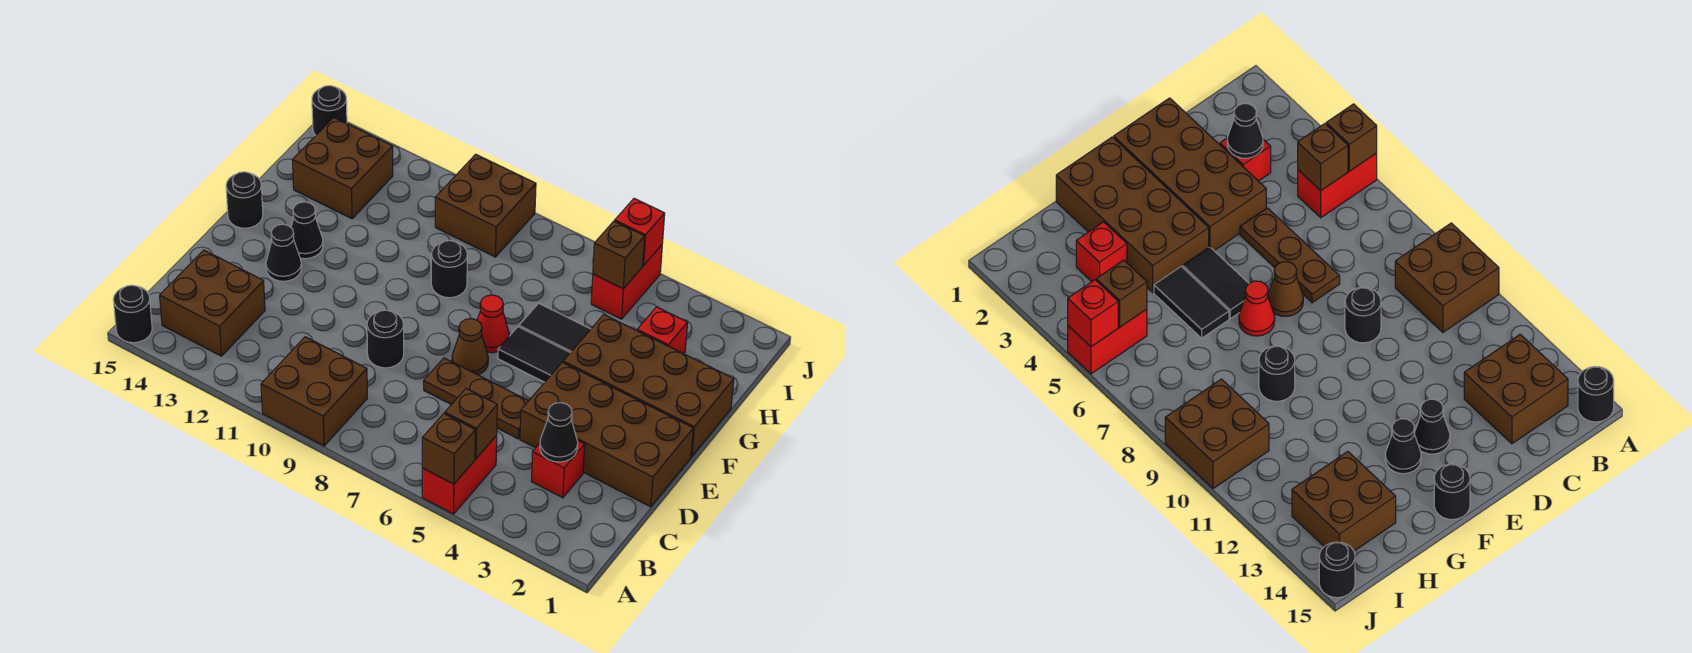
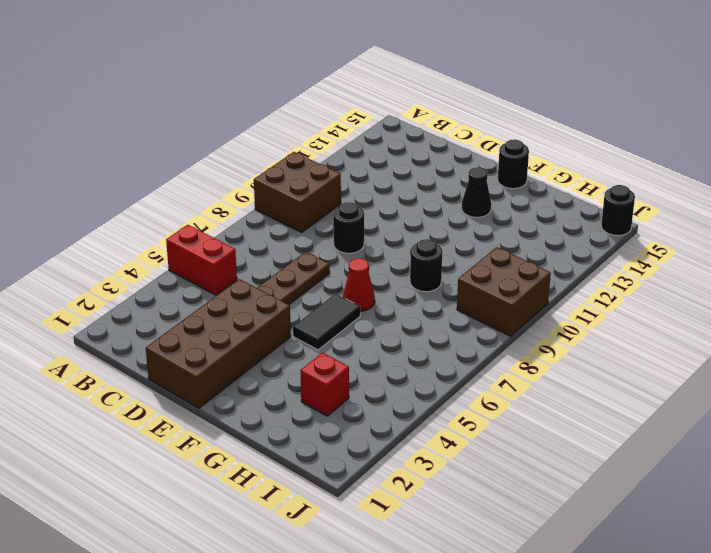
none -> black 1x1 round brick [113,285,152,343]
none -> brown 2x2 brick [160,250,265,356]
none -> red 1x1 brick [532,441,585,498]

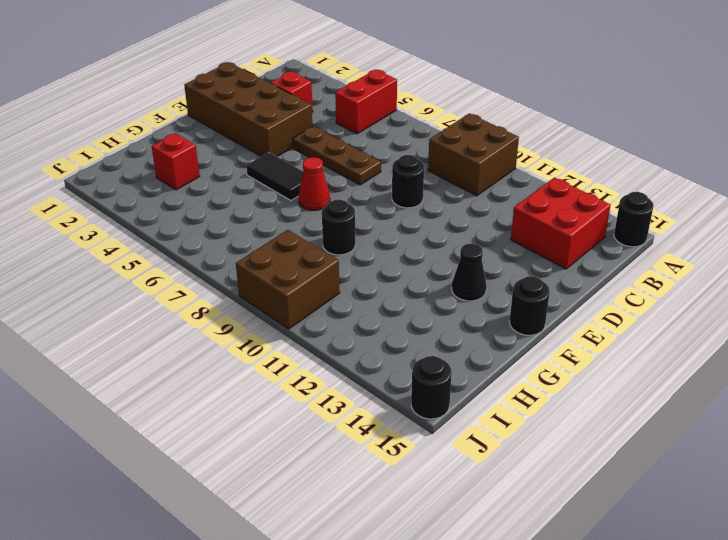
red 2x2 brick [511,178,611,269] -> brown 2x2 brick [160,250,265,356]
none -> brown 1x1 cone [452,319,488,375]
none -> black 1x1 cone [266,224,302,281]
none -> brown 2x4 brick [563,315,734,456]

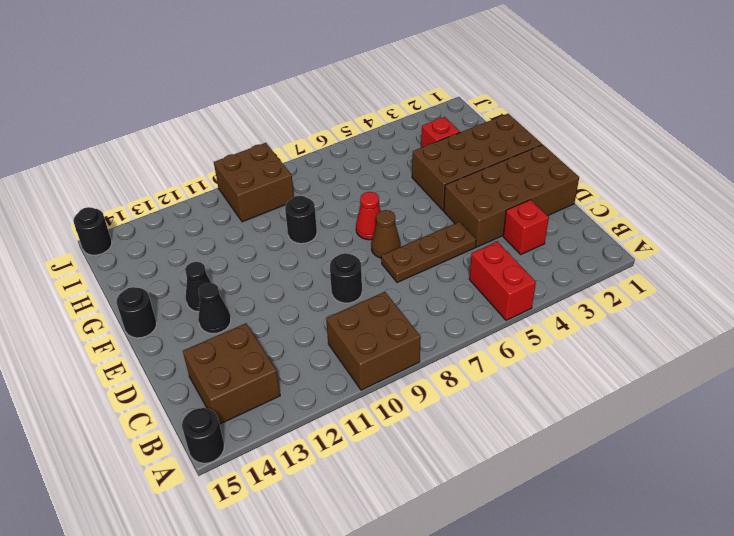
none -> black 1x2 tile [498,327,570,382]
none -> black 1x2 tile [519,303,591,353]
none -> brown 2x2 brick [292,118,393,219]

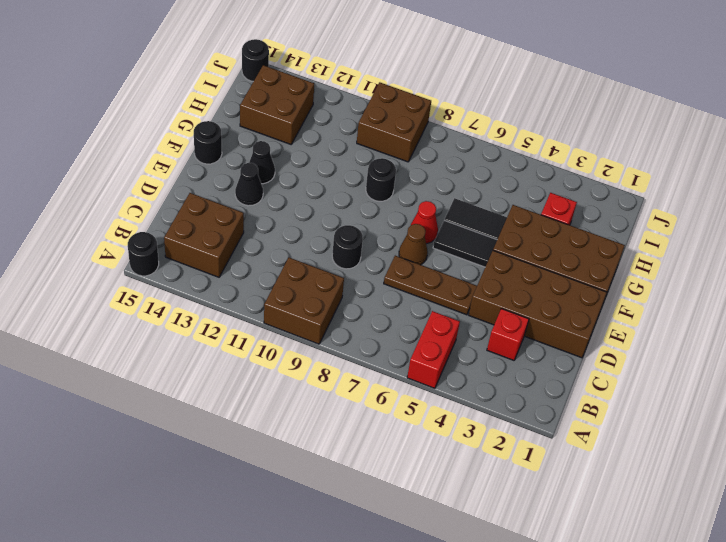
none -> red 1x2 brick [591,245,662,319]
none -> brown 1x1 brick [422,414,475,484]
none -> brown 1x1 brick [445,389,497,459]

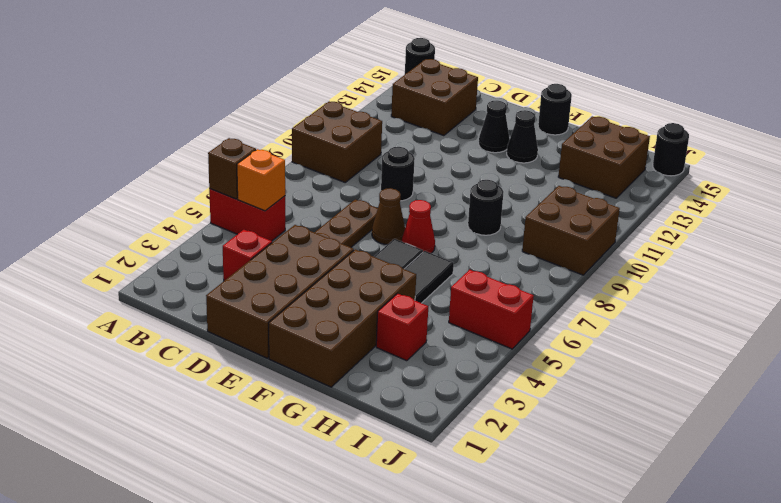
orange 1x1 brick [237,149,285,211] -> brown 1x1 brick [445,389,497,459]
none -> black 1x1 cone [540,403,578,462]
none -> brown 1x1 brick [593,221,645,288]
none -> red 1x1 brick [615,199,665,265]

